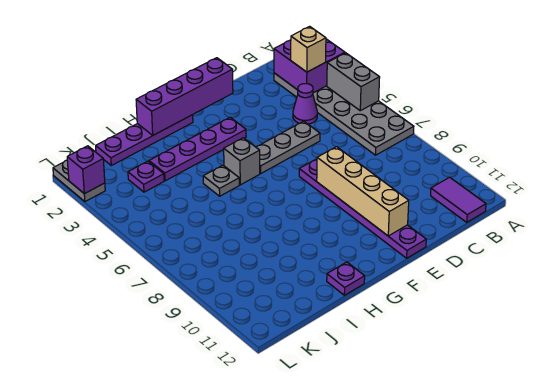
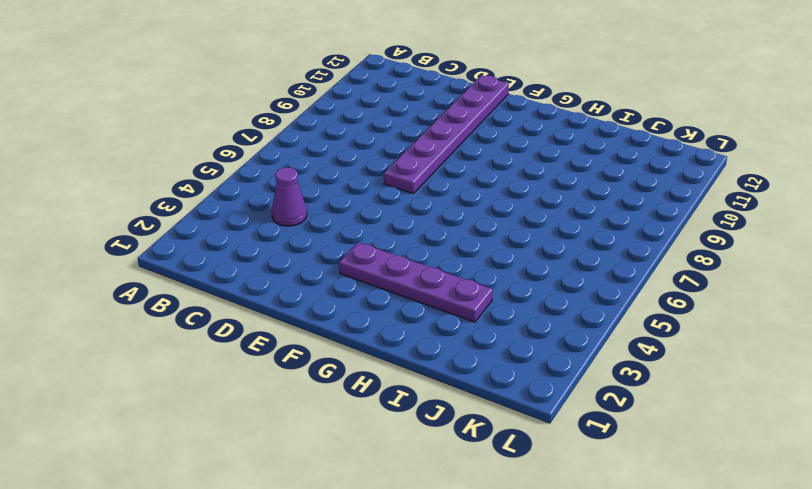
none -> grey 2x6 plate [274,73,414,155]
none -> purple 1x2 tile [431,177,486,222]
none -> grey 1x3 plate [256,121,320,173]

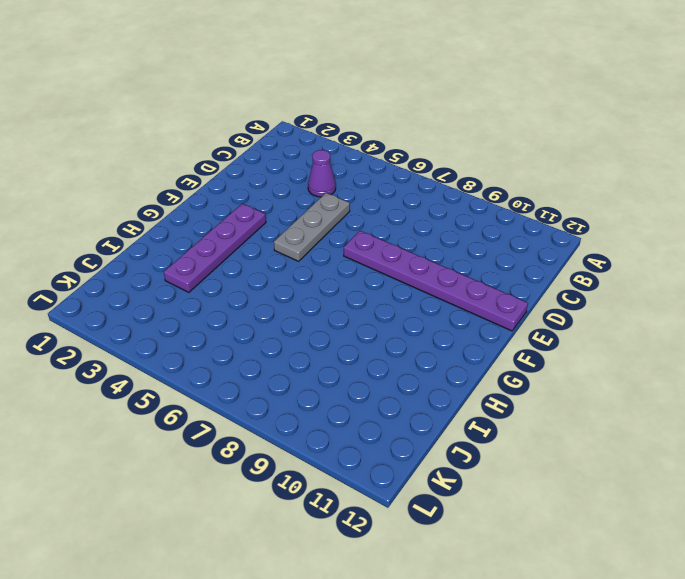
none -> grey 2x6 plate [274,73,414,155]
none -> purple 1x2 tile [431,177,486,222]
none -> purple 1x4 plate [96,115,193,165]

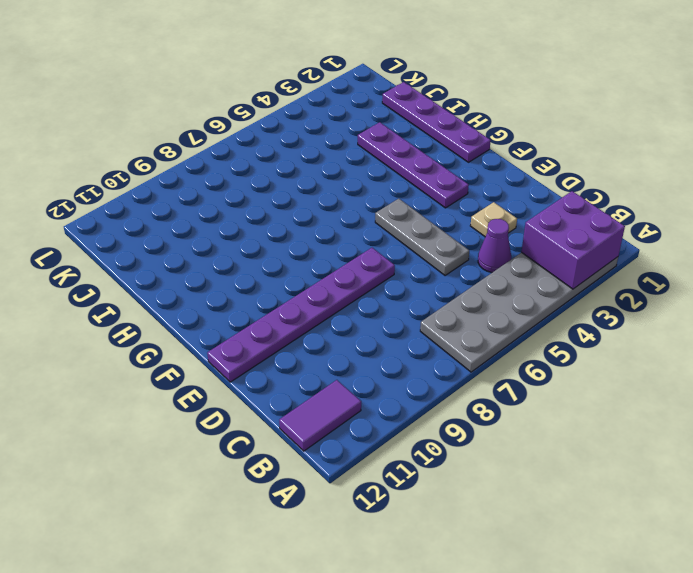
tan 1x1 plate [470,202,517,237] -> none
none -> grey 1x1 brick [224,138,260,185]
none -> grey 1x1 plate [203,165,239,196]
none -> purple 1x1 plate [327,262,365,295]

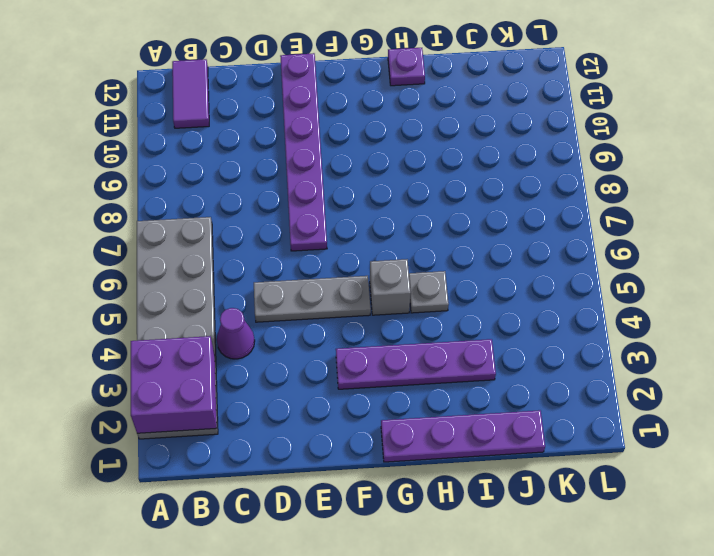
none -> purple 1x1 plate [128,161,164,192]
none -> grey 1x2 plate [53,160,105,202]
none -> grey 1x2 brick [327,53,380,111]

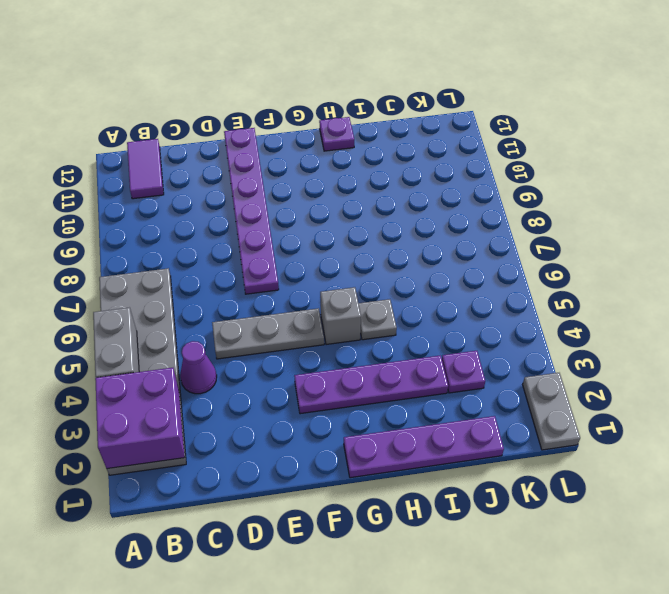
none -> purple 1x4 brick [136,58,233,135]
none -> tan 1x4 brick [317,147,409,236]
none -> purple 1x1 brick [67,146,105,194]

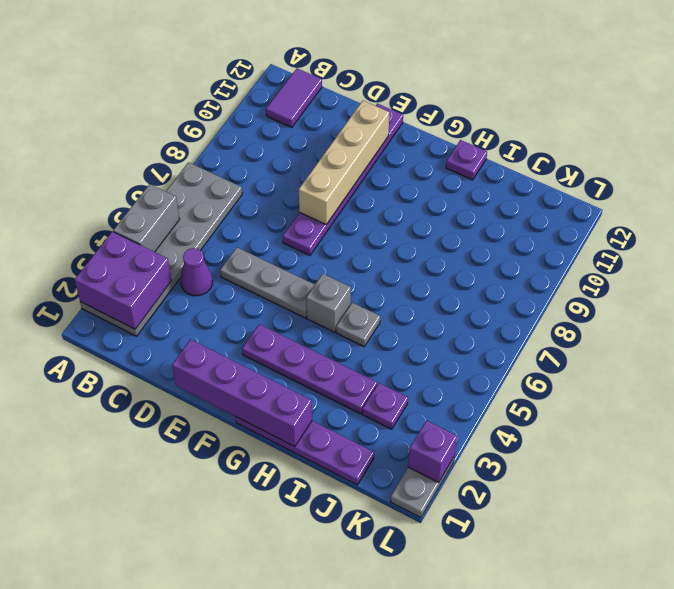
none -> tan 1x1 brick [291,26,326,72]

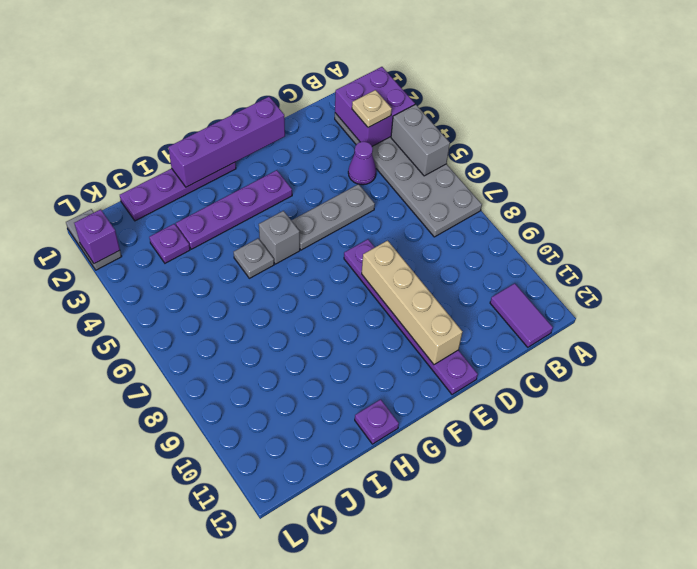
tan 1x1 plate [352,90,392,127] -> tan 1x1 brick [291,26,326,72]

